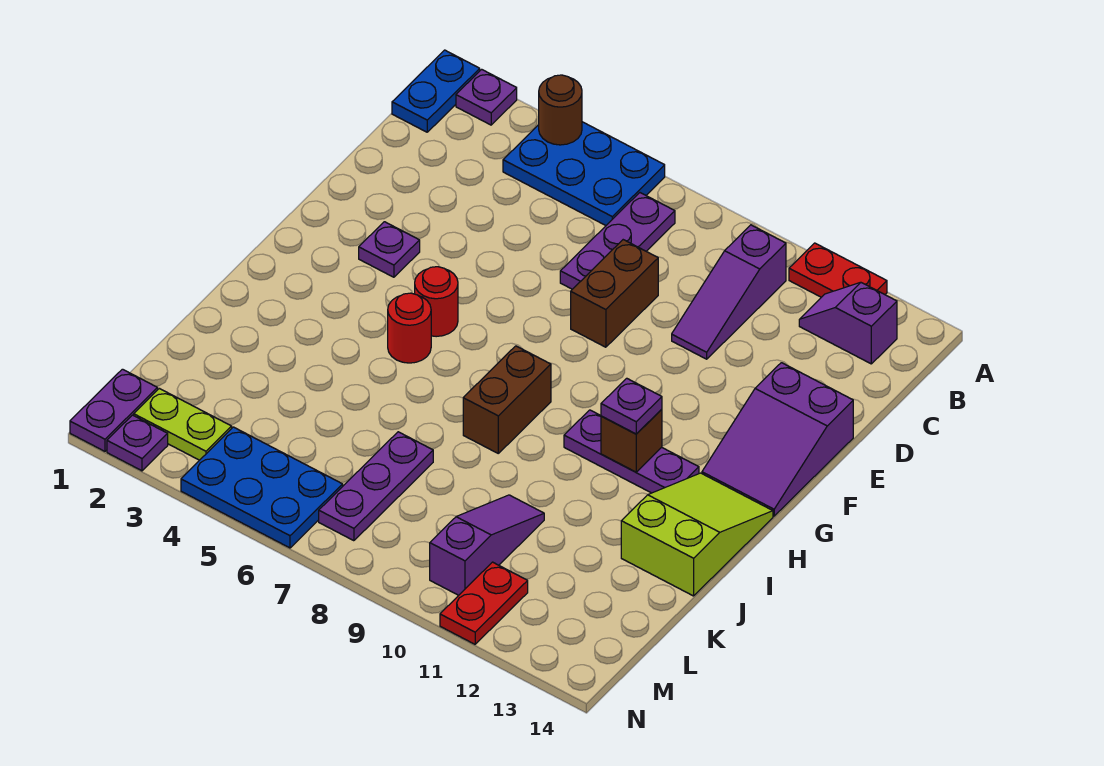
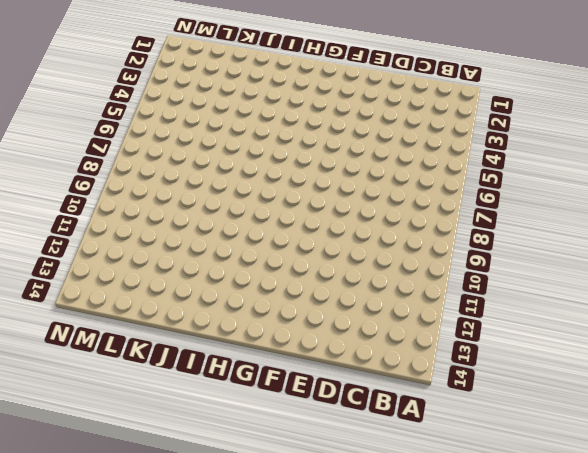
none -> blue 1x2 plate [392,50,480,132]
none -> purple 1x1 plate [456,69,517,125]
none -> blue 2x3 plate [503,122,665,225]

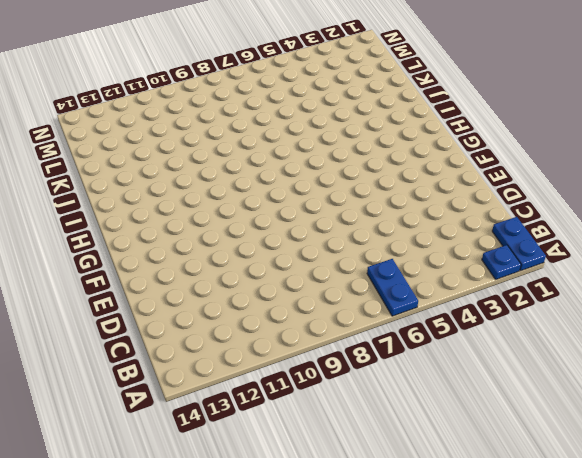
blue 1x1 plate [482,245,521,279] -> purple 1x1 plate [456,69,517,125]
blue 1x2 plate [367,259,418,316] -> blue 2x3 plate [503,122,665,225]
none -> red 1x2 plate [789,243,887,297]
none -> purple 1x3 plate [560,193,675,289]
none -> purple 1x3 slope [672,225,786,359]

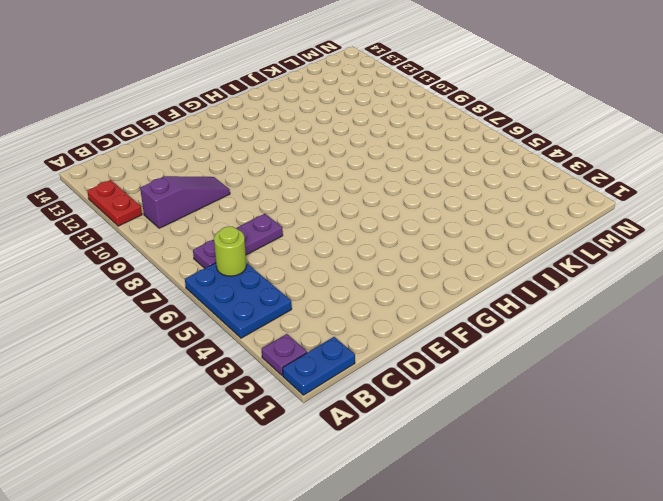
lime 1x1 round brick [214,227,246,276] -> none
none -> purple 1x2 slope [799,282,897,364]
none -> brown 1x2 brick [571,240,658,347]
none -> purple 2x3 slope [702,363,853,516]

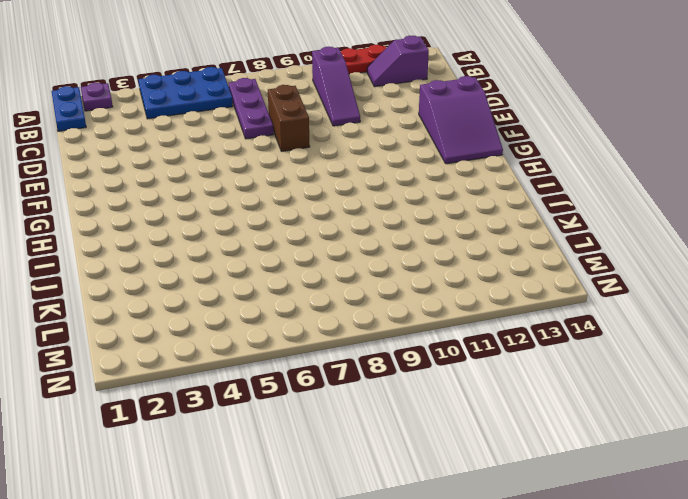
none -> purple 1x1 plate [359,222,420,277]
none -> red 1x1 round brick [415,267,458,337]
none -> red 1x1 round brick [388,293,431,363]

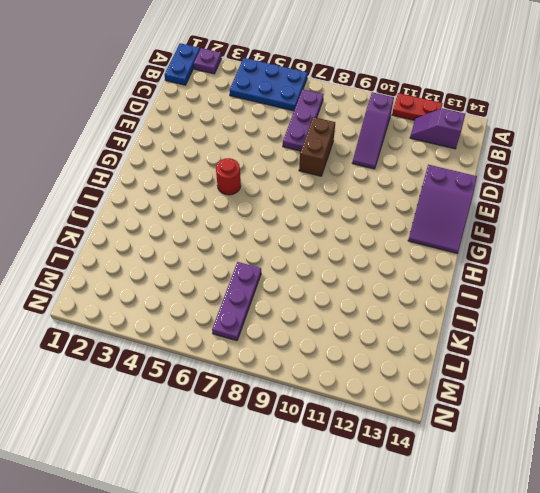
none -> purple 1x1 plate [359,222,420,277]
none -> red 1x1 round brick [388,293,431,363]
none -> brown 1x2 brick [463,346,551,453]

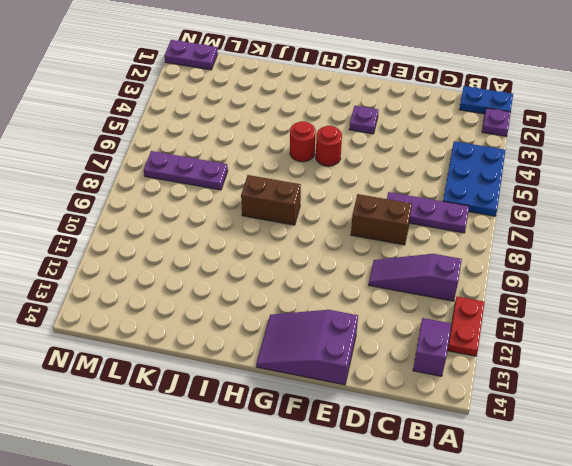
none -> purple 1x3 plate [564,410,699,493]
none -> lime 2x3 slope [621,473,773,596]
none -> purple 1x3 slope [430,495,544,595]

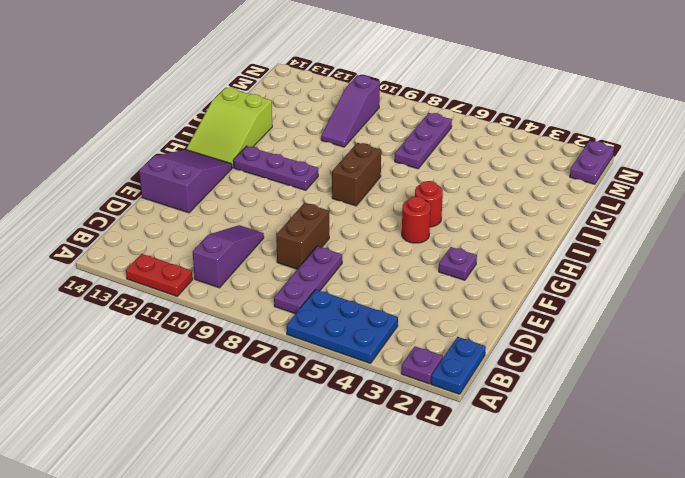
none -> purple 1x2 slope [799,282,897,364]
none -> lime 1x2 plate [134,389,232,460]
none -> blue 2x3 plate [181,427,343,548]

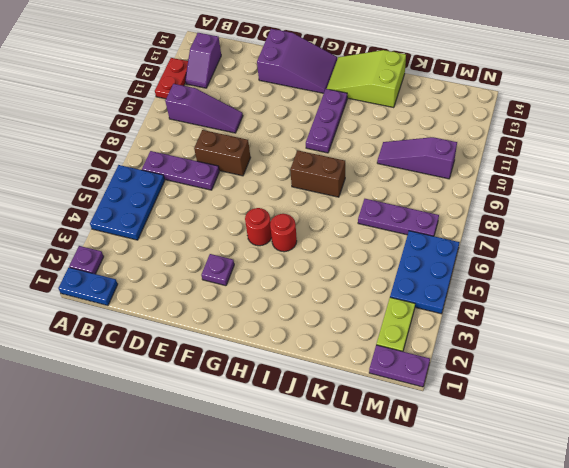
none -> red 1x2 plate [440,562,528,644]
none -> purple 1x1 plate [107,415,168,471]
none -> brown 1x1 round brick [539,75,582,145]

